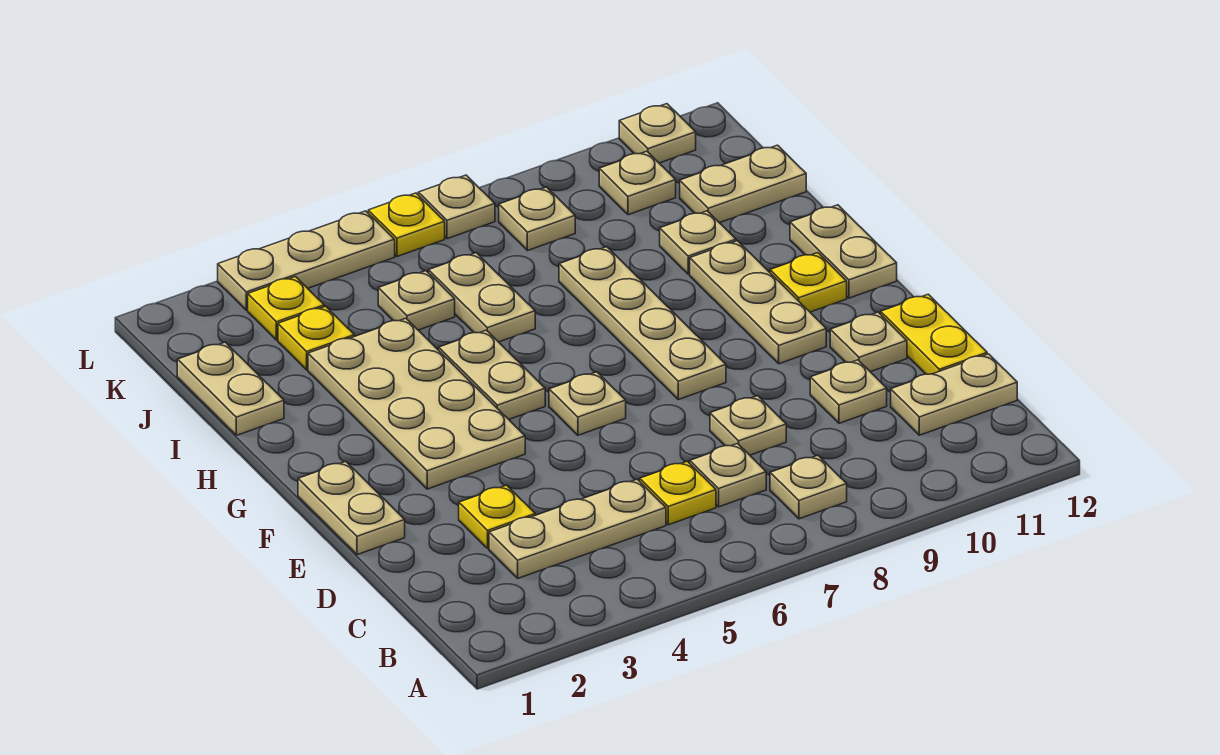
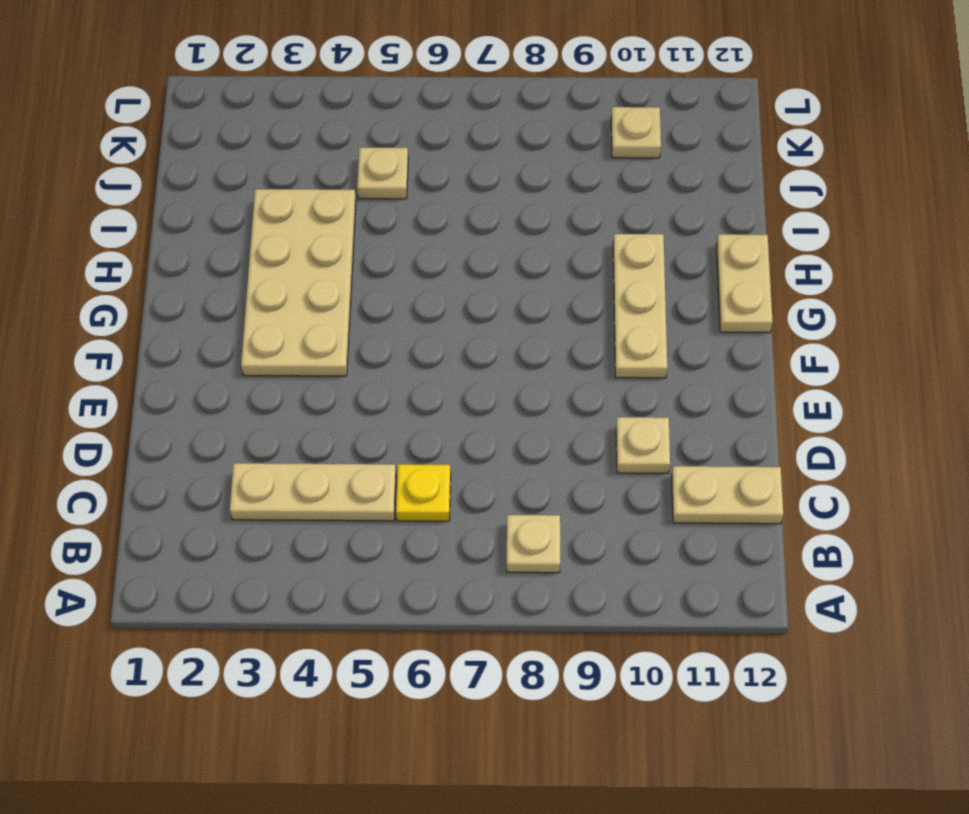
none -> tan 1x1 plate [690,443,766,507]
none -> yellow 1x1 plate [459,485,535,548]
none -> tan 1x1 plate [710,396,786,455]
none -> yellow 1x2 plate [881,294,987,374]

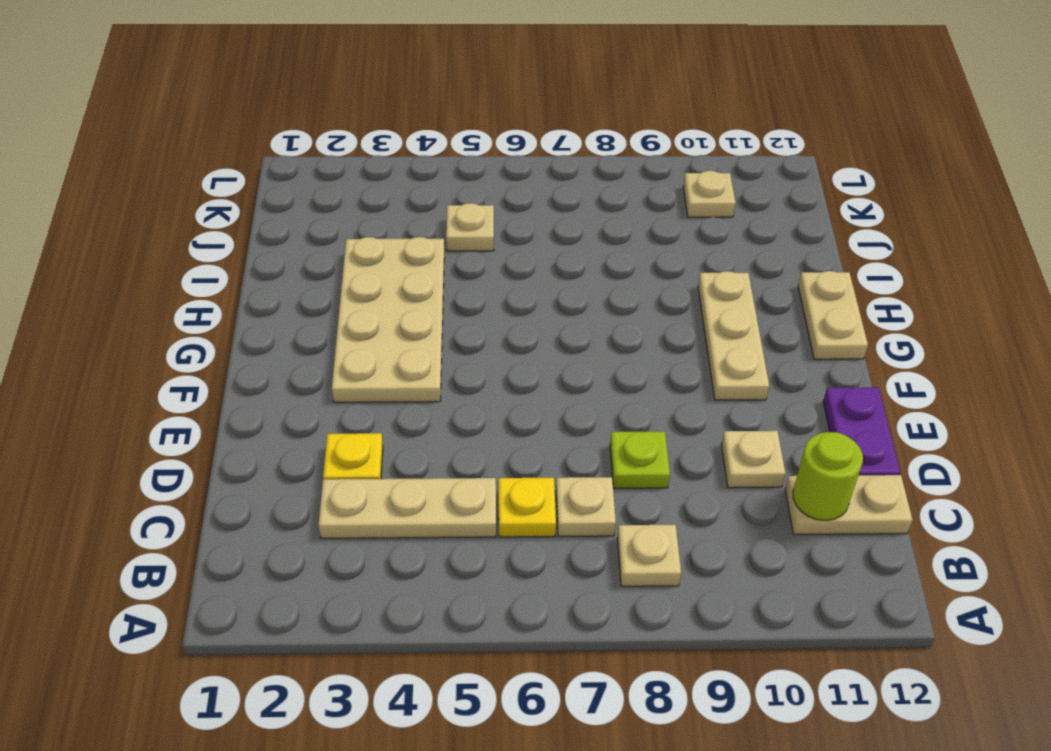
lime 1x1 round brick [793,432,863,521] -> none
lime 1x1 plate [610,432,670,488] -> tan 1x1 plate [710,396,786,455]
purple 1x2 plate [823,387,900,475] -> yellow 1x2 plate [881,294,987,374]
none -> tan 1x2 plate [298,461,405,555]
none -> tan 1x1 plate [830,312,907,372]
none -> tan 1x1 plate [549,372,626,435]
none -> tan 1x4 plate [559,247,726,400]

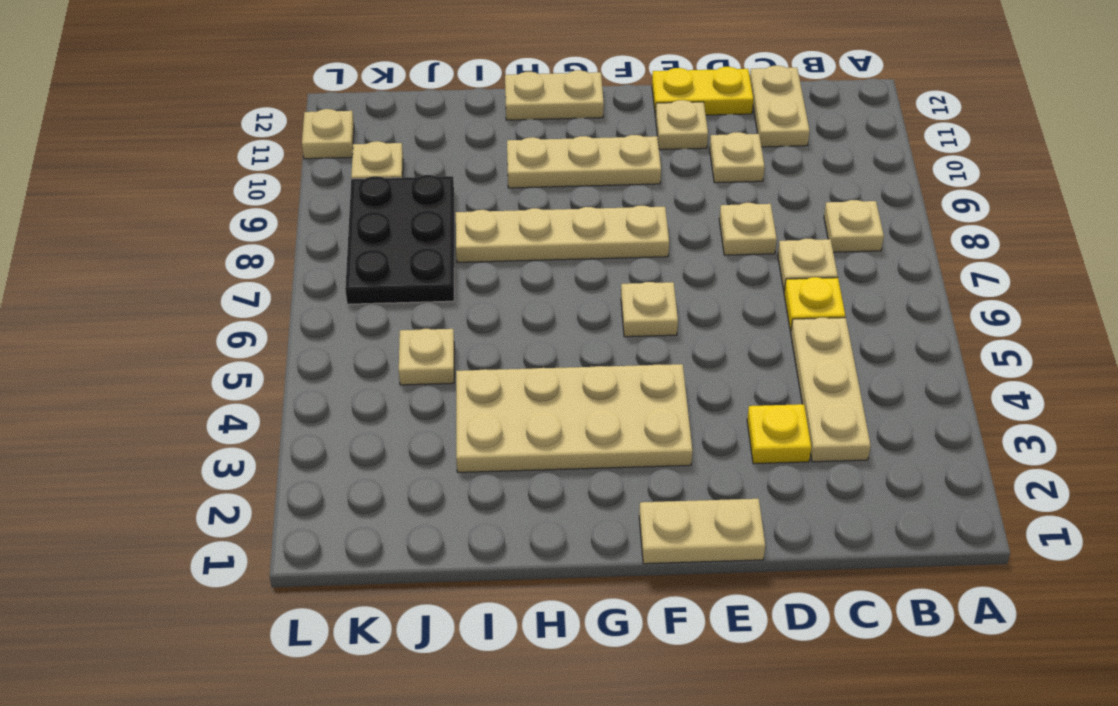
black 2x3 plate [345,175,454,304] -> tan 1x1 plate [499,187,575,251]
none -> tan 1x2 plate [439,330,545,419]
none -> yellow 1x1 plate [770,253,847,312]
none -> tan 1x2 plate [177,342,284,435]
none -> tan 1x2 plate [429,253,535,342]

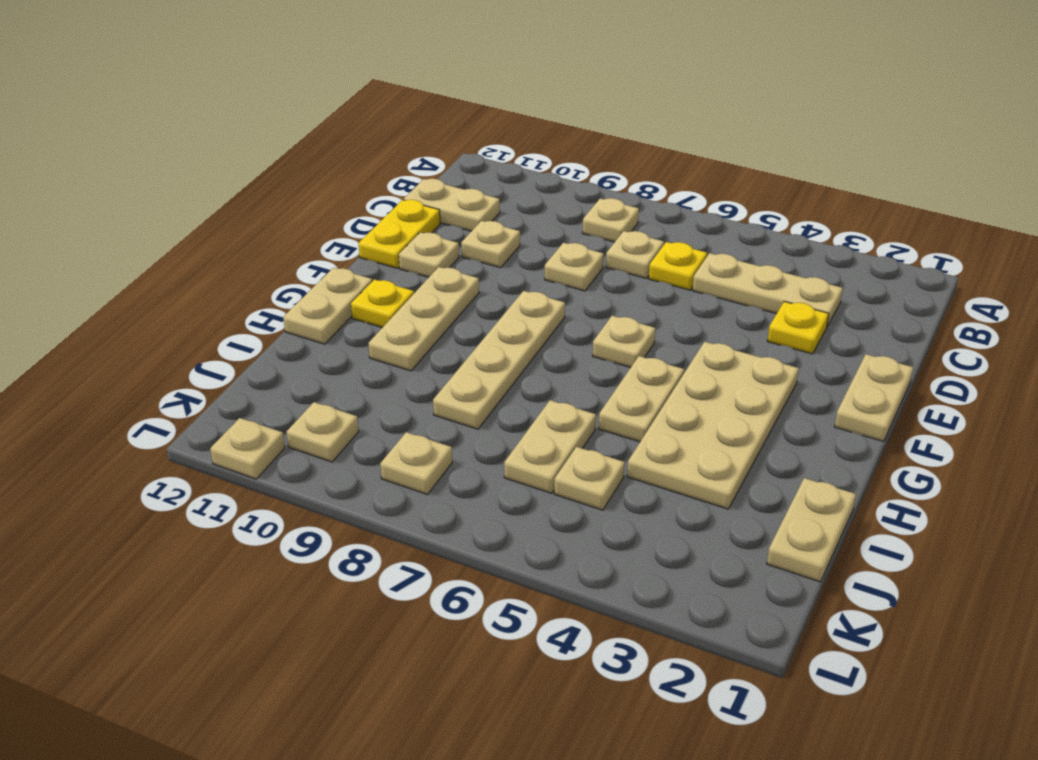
none -> tan 1x1 plate [660,211,736,274]
none -> yellow 1x1 plate [278,306,354,370]
none -> tan 1x2 plate [680,145,806,223]
none -> yellow 1x1 plate [248,277,324,340]

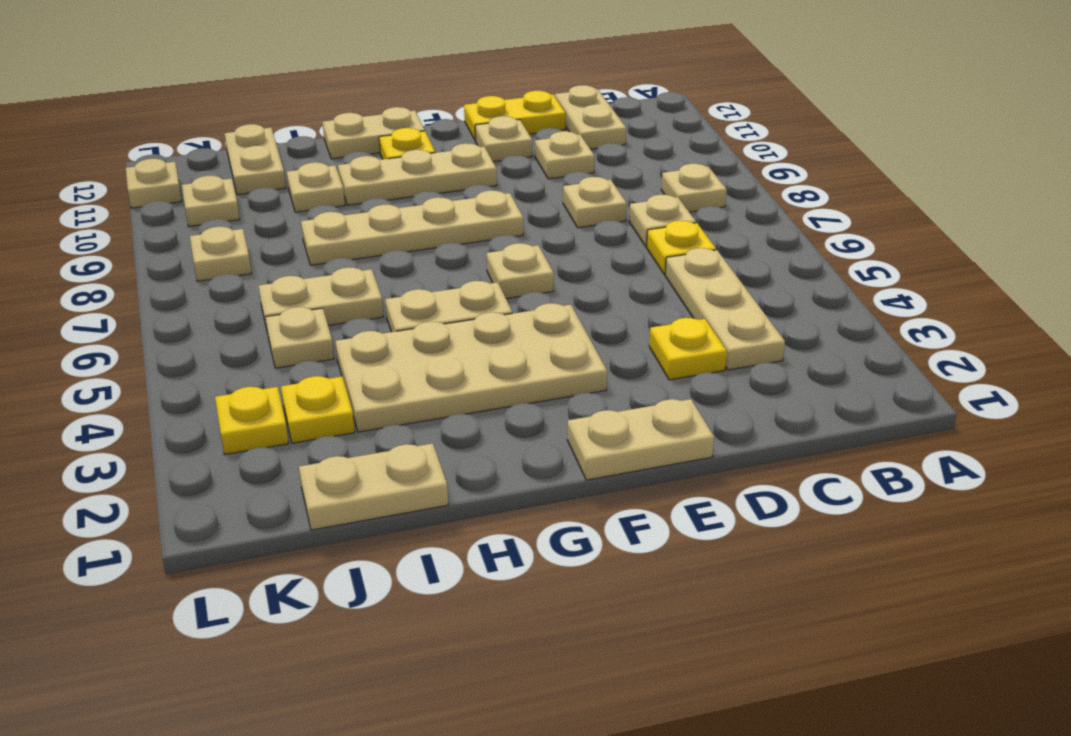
none -> tan 1x3 plate [218,211,395,310]
none -> yellow 1x1 plate [368,193,445,256]
none -> tan 1x1 plate [418,175,495,239]

